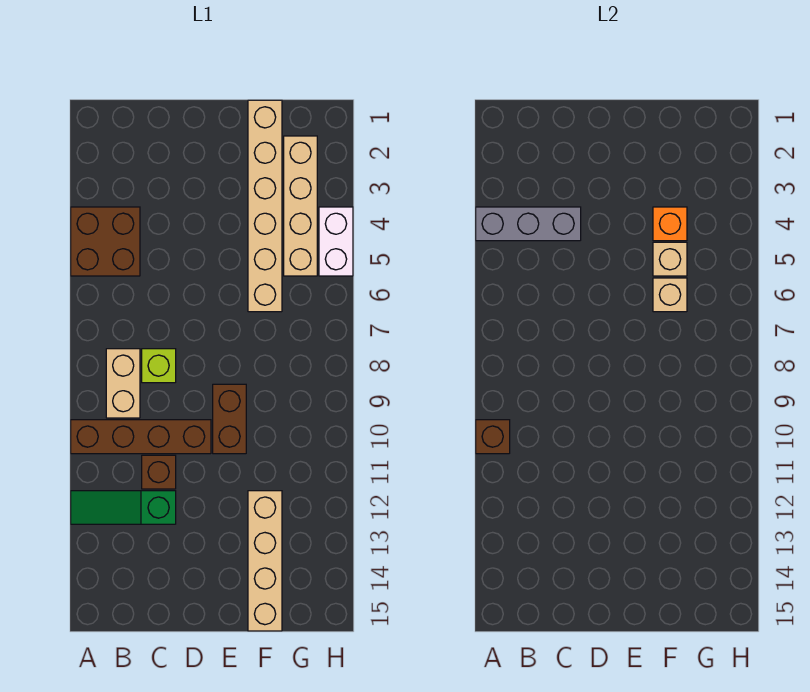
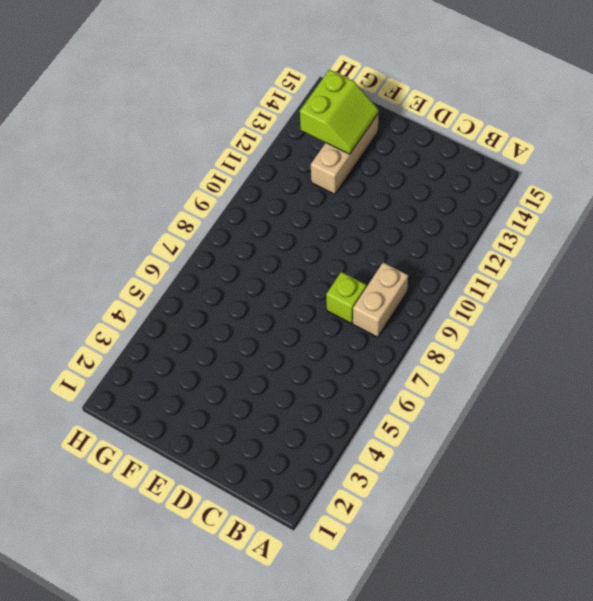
tan 1x3 brick [311,114,378,194] -> tan 1x4 brick [248,491,282,631]
lime 2x2 slope [300,70,379,154] -> none
none -> brown 2x2 brick [71,207,140,276]
none -> brown 1x4 brick [71,420,211,454]
none -> green 1x3 slope [71,491,176,524]

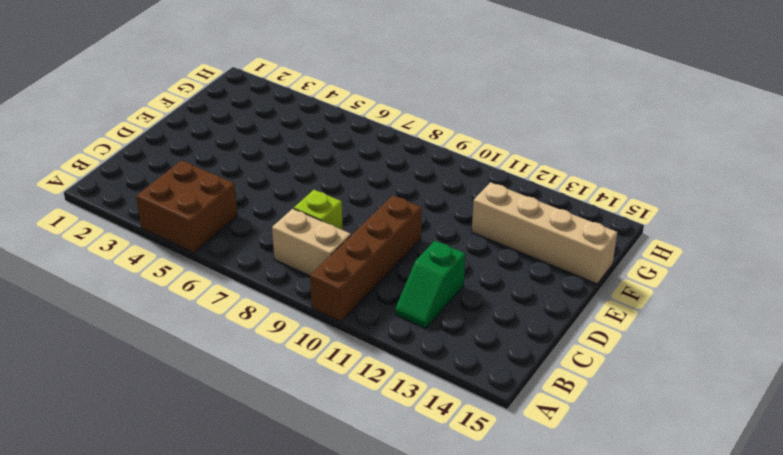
green 1x2 slope [395,241,465,329] -> green 1x3 slope [71,491,176,524]
none -> brown 1x1 brick [142,455,176,489]
none -> brown 1x2 brick [213,384,246,454]
none -> tan 1x6 brick [248,100,282,312]

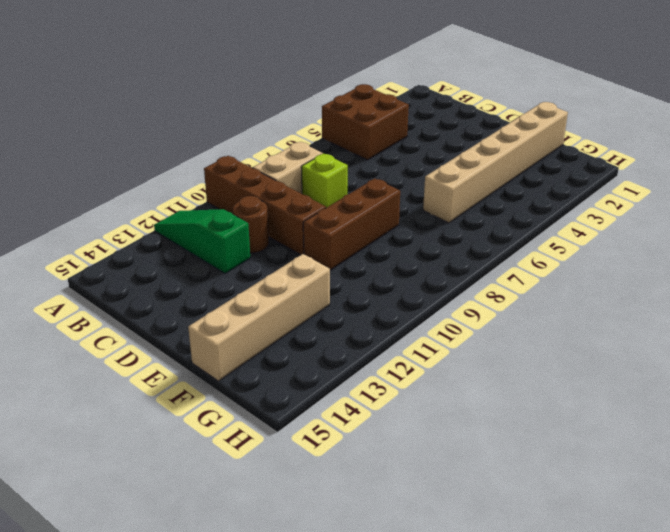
brown 1x1 round brick [233,196,269,253] -> brown 1x1 brick [142,455,176,489]
brown 1x3 brick [303,178,400,270] -> brown 1x2 brick [213,384,246,454]
none -> tan 1x4 brick [284,136,317,276]
none -> white 1x2 brick [319,207,353,276]
none -> grey 1x3 brick [476,207,581,241]

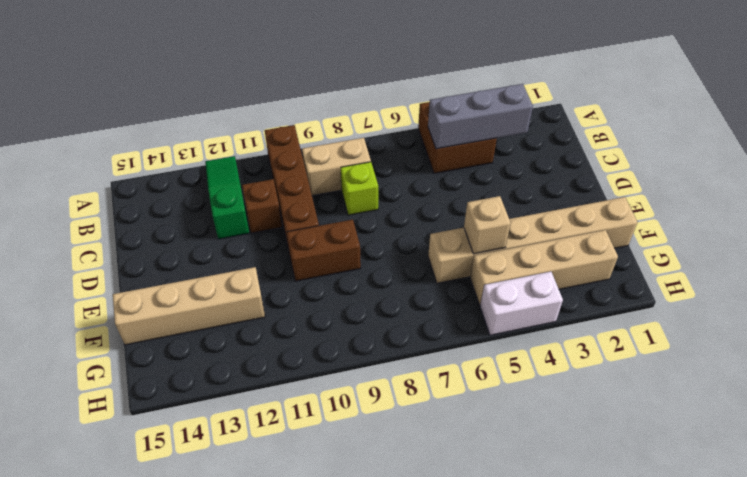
grey 1x3 brick [428,84,533,149] -> grey 1x3 brick turned to [476,207,581,241]
none -> brown 1x1 brick [476,420,510,454]
none -> orange 1x1 brick [653,207,687,241]
none -> tan 1x1 brick [653,278,687,312]

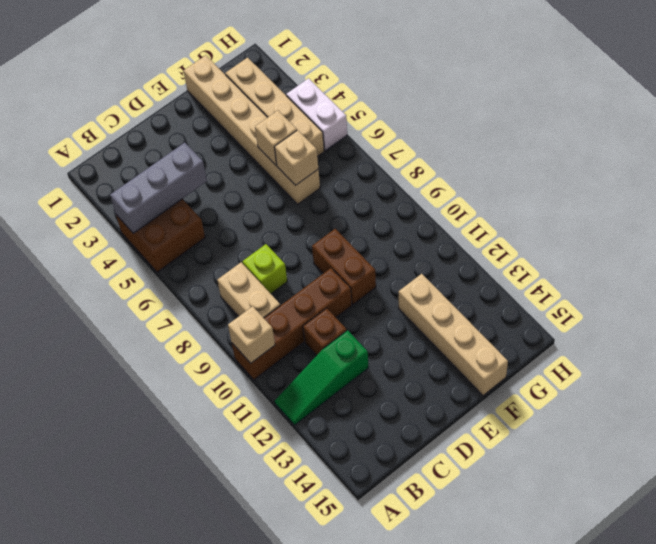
tan 1x1 brick [228,306,275,363] -> brown 1x1 brick [476,420,510,454]
none -> orange 1x1 brick [653,207,687,241]

